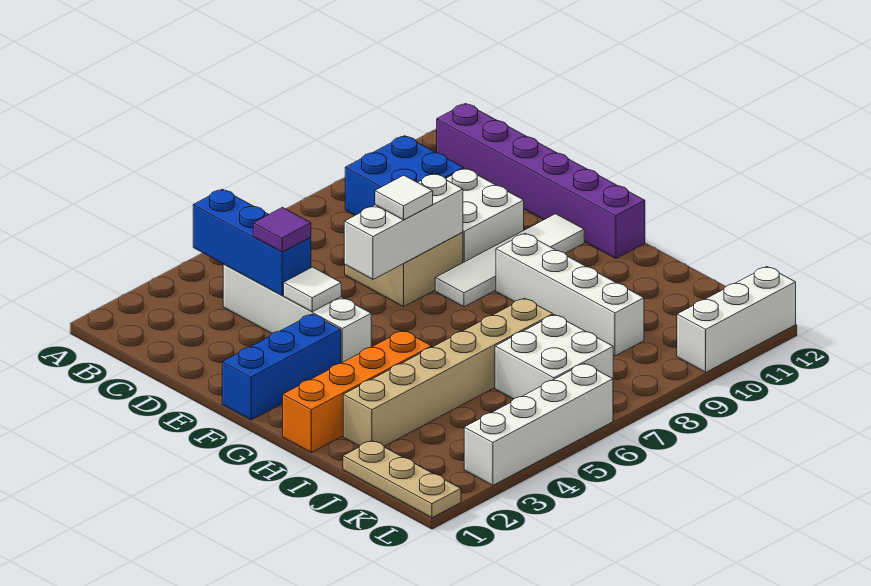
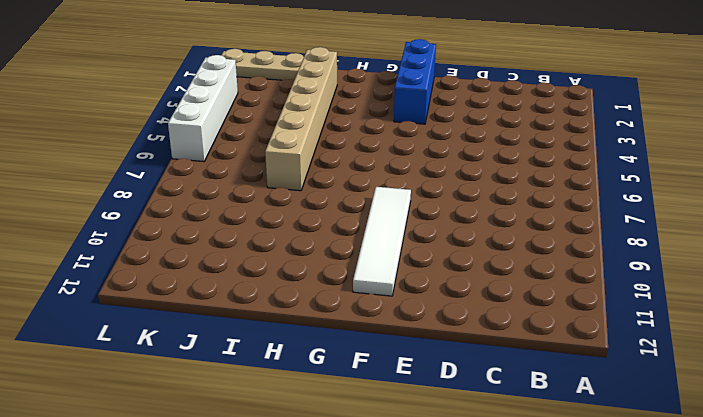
none -> blue 2x2 brick [345,136,464,215]
none -> purple 1x6 brick [437,104,645,258]
none -> white 1x4 brick [223,264,371,363]

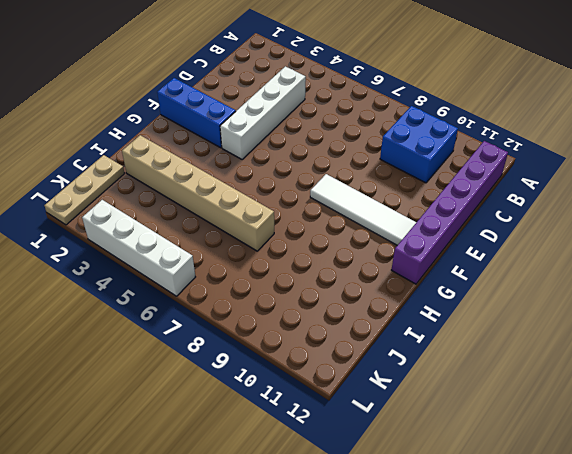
none -> tan 2x2 brick [345,232,463,307]
none -> white 2x2 brick [446,169,524,263]
none -> white 1x4 brick [496,234,644,356]

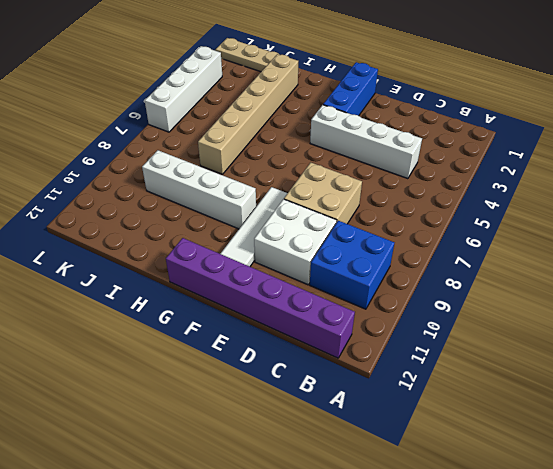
none -> orange 1x4 brick [283,331,432,453]
none -> white 2x2 brick [495,315,613,399]
none -> white 1x3 brick [677,267,796,372]

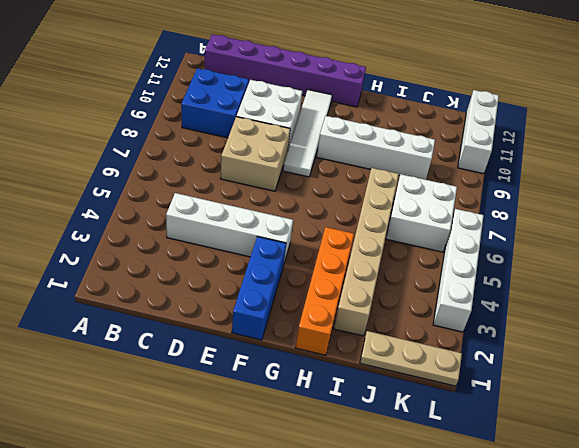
none -> blue 1x3 brick [193,189,311,295]
none -> white 1x1 tile [284,267,341,312]
none -> white 1x3 brick [344,174,463,279]

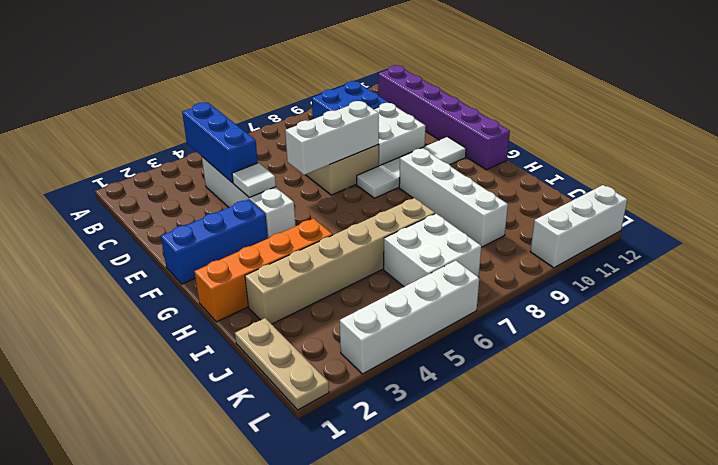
none -> purple 1x1 tile [253,207,311,252]
none -> white 1x1 tile [375,175,433,220]

